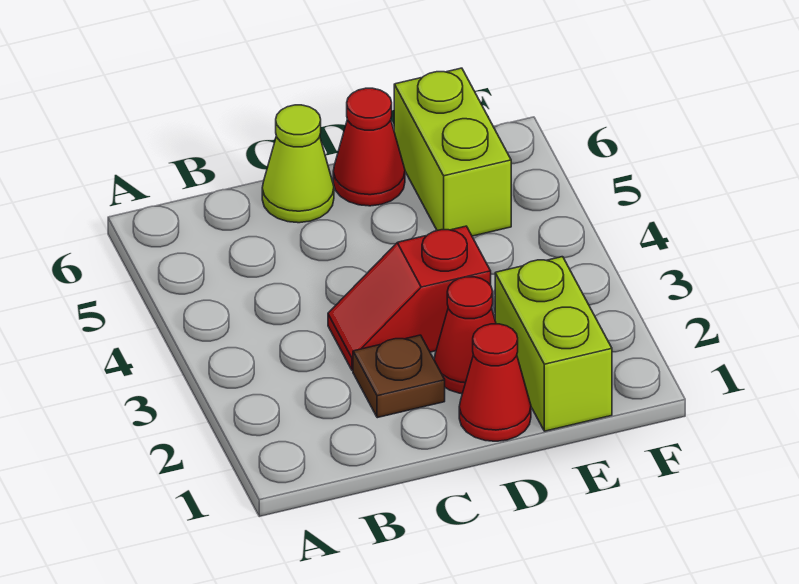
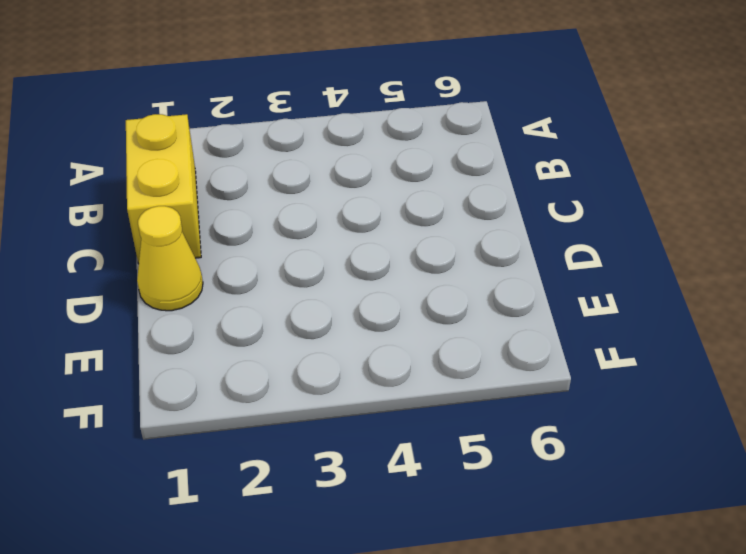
yellow 1x2 brick [126,114,201,264] -> none
yellow 1x1 cone [137,206,203,311] -> red 1x1 cone [459,324,531,441]
none -> brown 1x1 plate [353,335,445,418]
none -> red 1x2 slope [328,226,491,370]

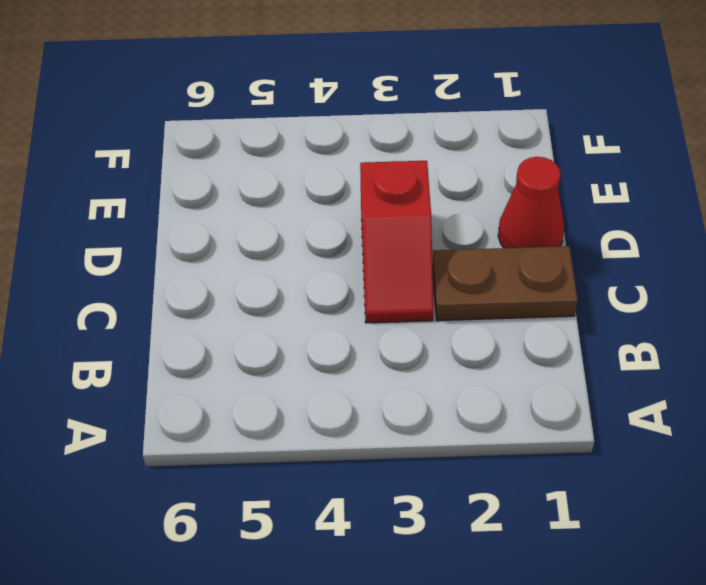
brown 1x2 plate [432,246,578,321] -> brown 1x1 plate [353,335,445,418]
none -> lime 1x1 cone [262,105,334,223]
none -> red 1x1 cone [434,277,496,394]

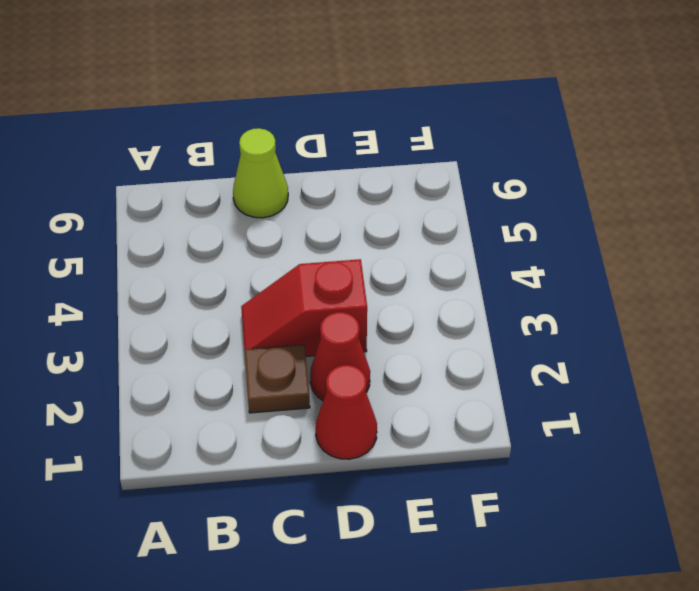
none -> red 1x1 cone [333,88,405,206]
none -> lime 1x2 brick [495,257,612,431]

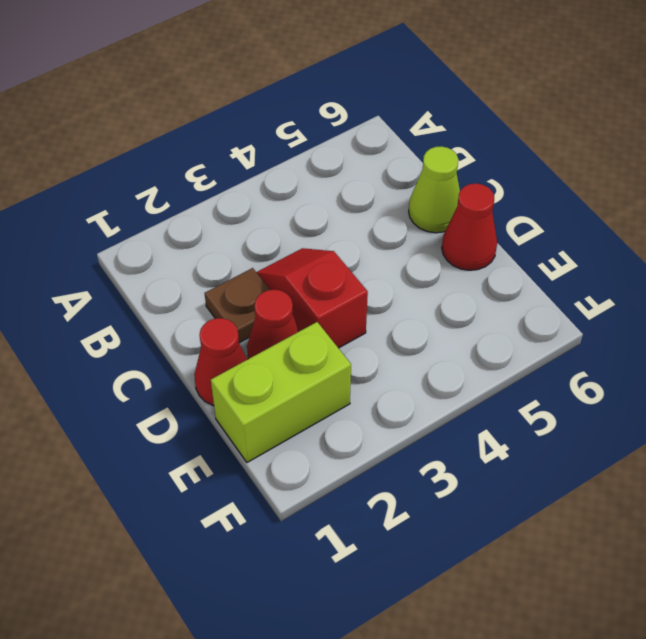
none -> lime 1x2 brick [394,68,511,236]

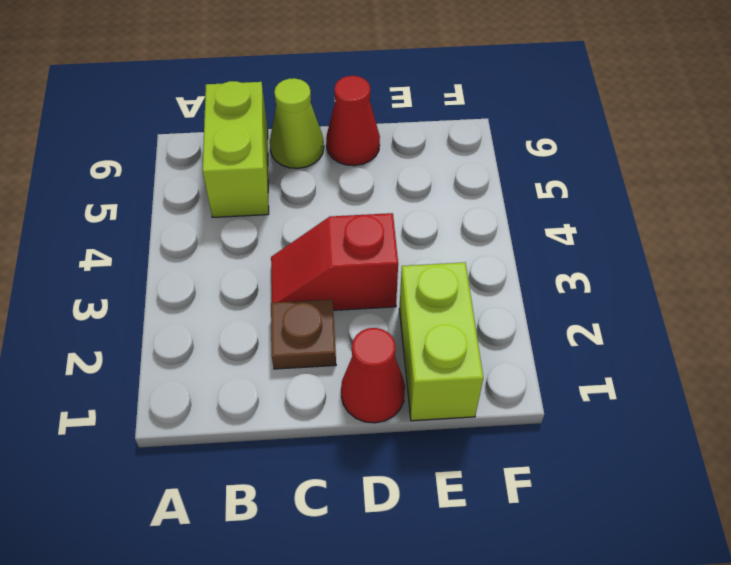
lime 1x2 brick [203,81,269,217] -> lime 1x2 brick moved to [394,68,511,236]
none -> red 1x1 cone [434,277,496,394]

